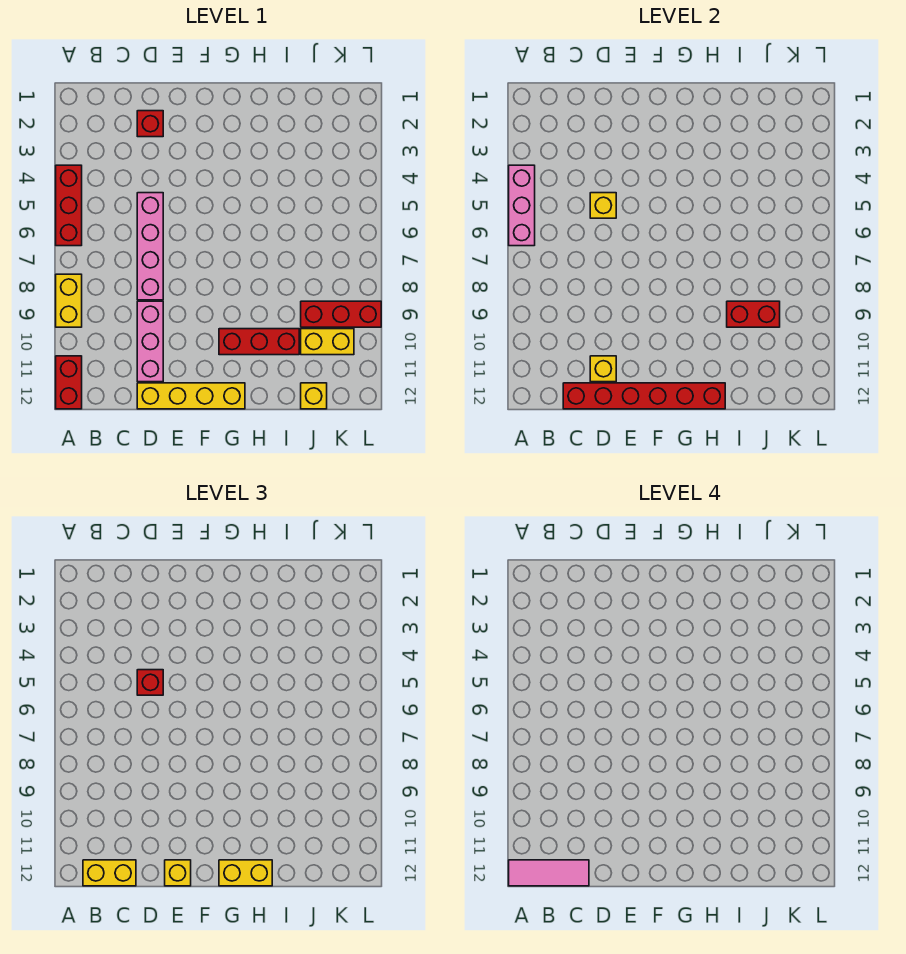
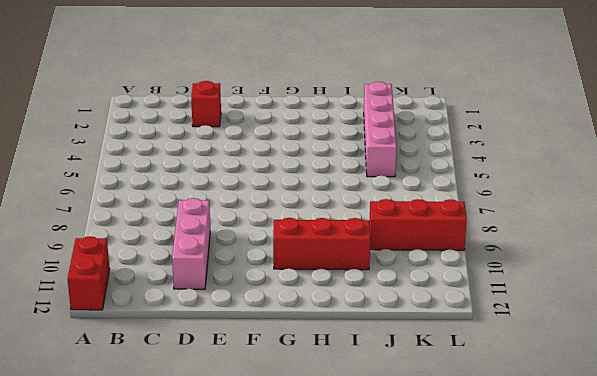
pink 1x4 brick [364,82,396,177] -> pink 1x4 brick moved to [137,193,163,300]
none -> red 1x3 brick [56,165,82,246]
none -> yellow 1x2 brick [56,274,82,327]
none -> yellow 1x4 brick [137,383,245,409]

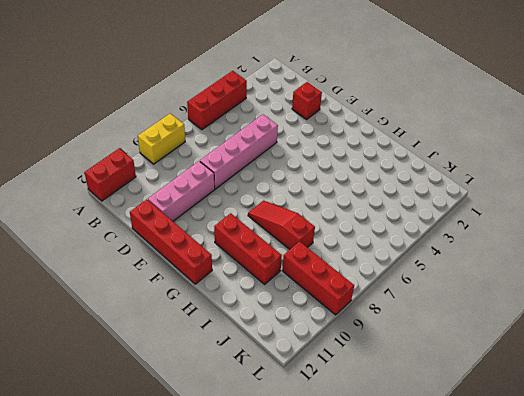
red 1x4 brick [130,199,212,284] -> yellow 1x4 brick [137,383,245,409]
red 1x3 slope [248,201,315,249] -> none
none -> yellow 1x2 brick [301,329,354,355]
none -> yellow 1x1 brick [301,383,327,409]
none -> pink 1x3 brick [509,165,535,246]

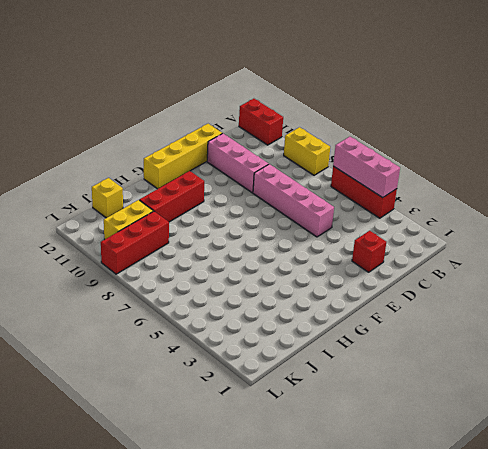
none -> red 1x6 brick [563,383,725,409]
none -> yellow 1x1 brick [590,193,616,218]
none -> yellow 1x1 brick [590,356,616,382]

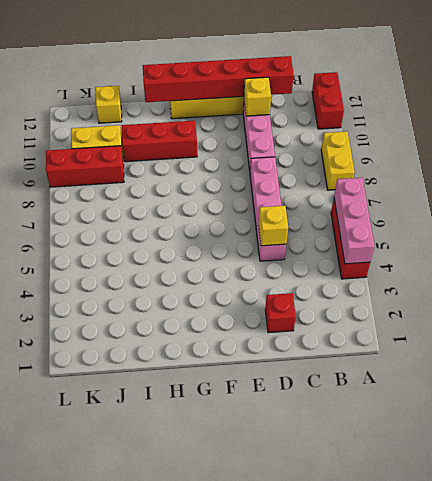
none -> red 1x2 brick [727,301,780,327]
none -> yellow 1x2 brick [83,860,136,886]
none -> red 1x1 brick [137,670,163,695]

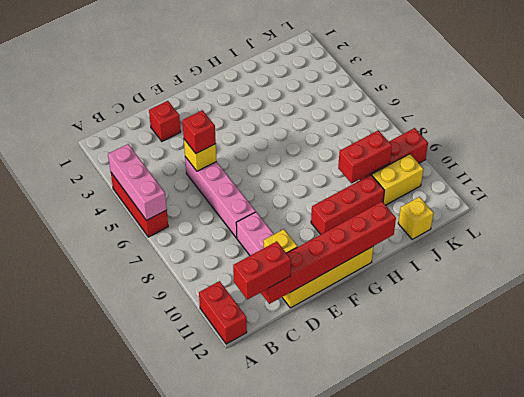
red 1x2 brick [233,241,291,300] -> yellow 1x2 brick [83,860,136,886]
none -> yellow 1x2 brick [56,274,82,327]
none -> yellow 1x1 brick [165,860,191,886]
none -> yellow 1x2 brick [219,860,272,886]

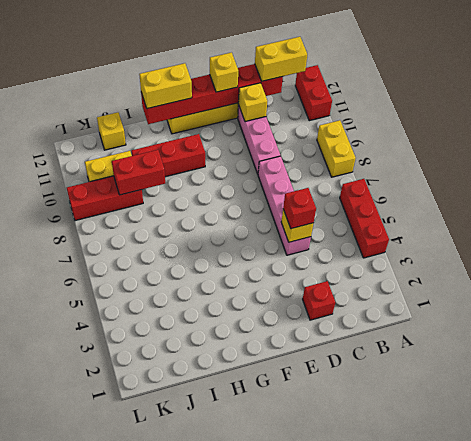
none -> pink 1x3 brick [509,165,535,246]
none -> pink 1x3 tile [509,860,589,886]

